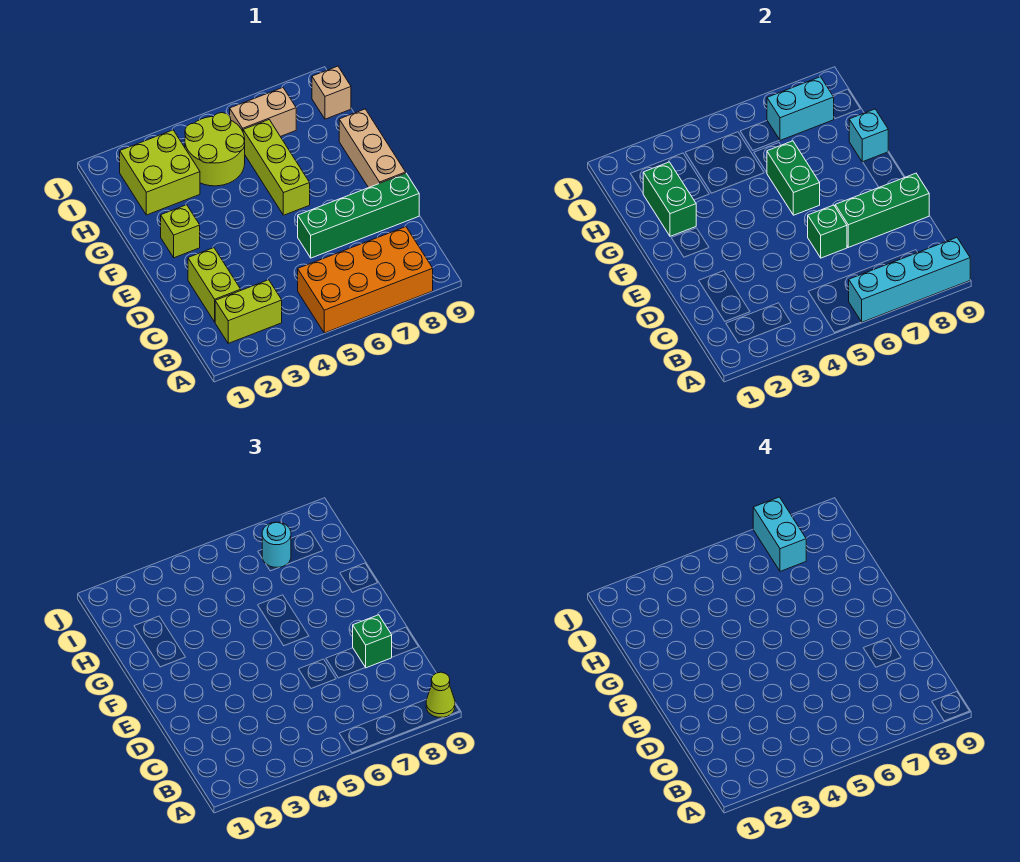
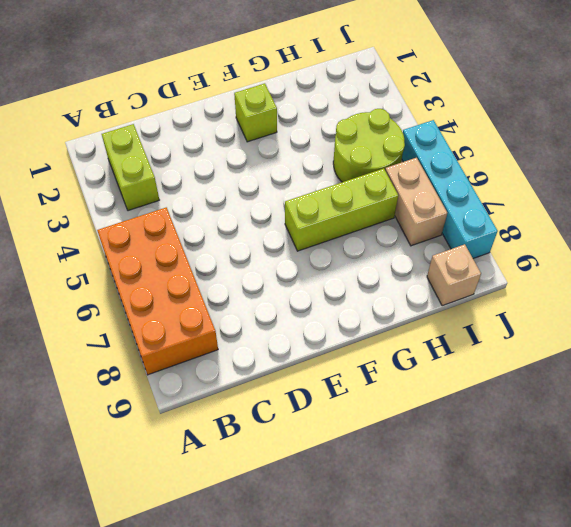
cyan 1x4 brick [402,120,498,259] -> cyan 1x4 brick moved to [849,238,970,322]
none -> lime 1x2 brick [188,248,241,322]
none -> green 1x4 brick [298,173,419,258]
none -> tan 1x3 brick [339,109,406,188]

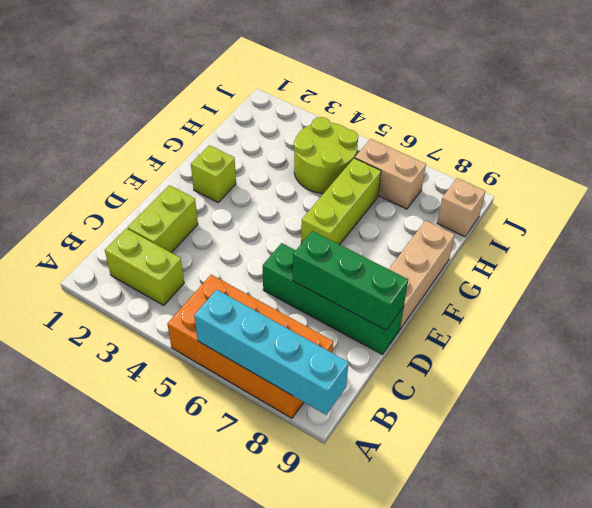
none -> lime 2x2 brick [120,130,200,215]
none -> green 1x1 brick [808,205,847,258]
none -> green 1x2 brick [767,141,820,215]

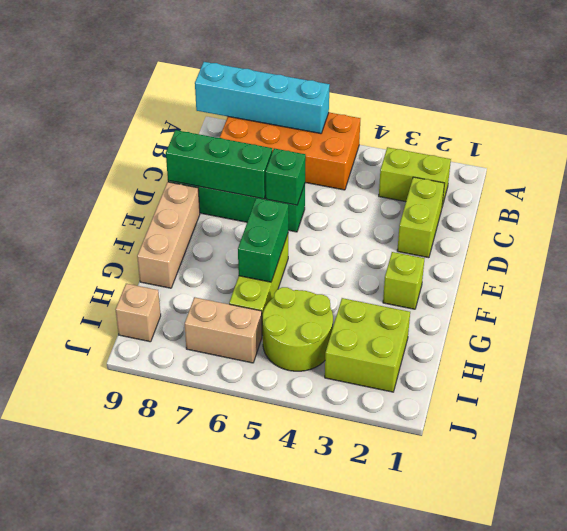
none -> green 1x2 brick [643,162,696,236]
none -> cyan 1x1 brick [849,109,888,162]
none -> cyan 1x2 brick [767,77,834,140]

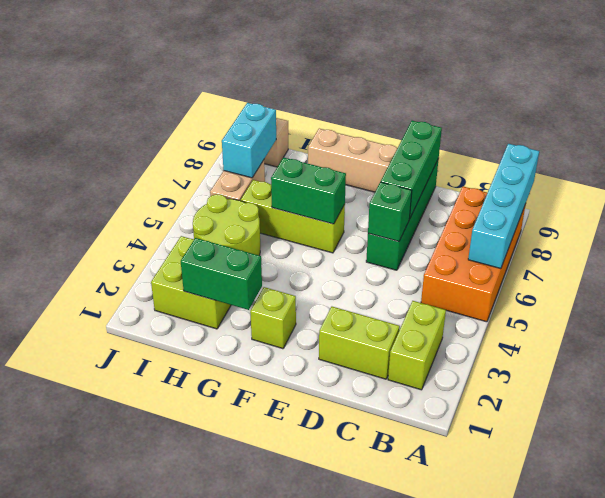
none -> cyan 1x1 brick [849,109,888,162]
none -> lime 1x1 cone [426,672,455,717]
none -> green 1x1 brick [353,615,392,668]

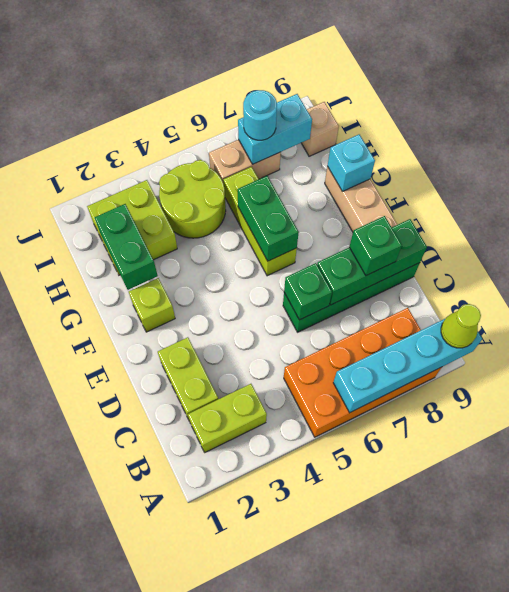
none -> cyan 1x2 brick [753,497,806,571]

